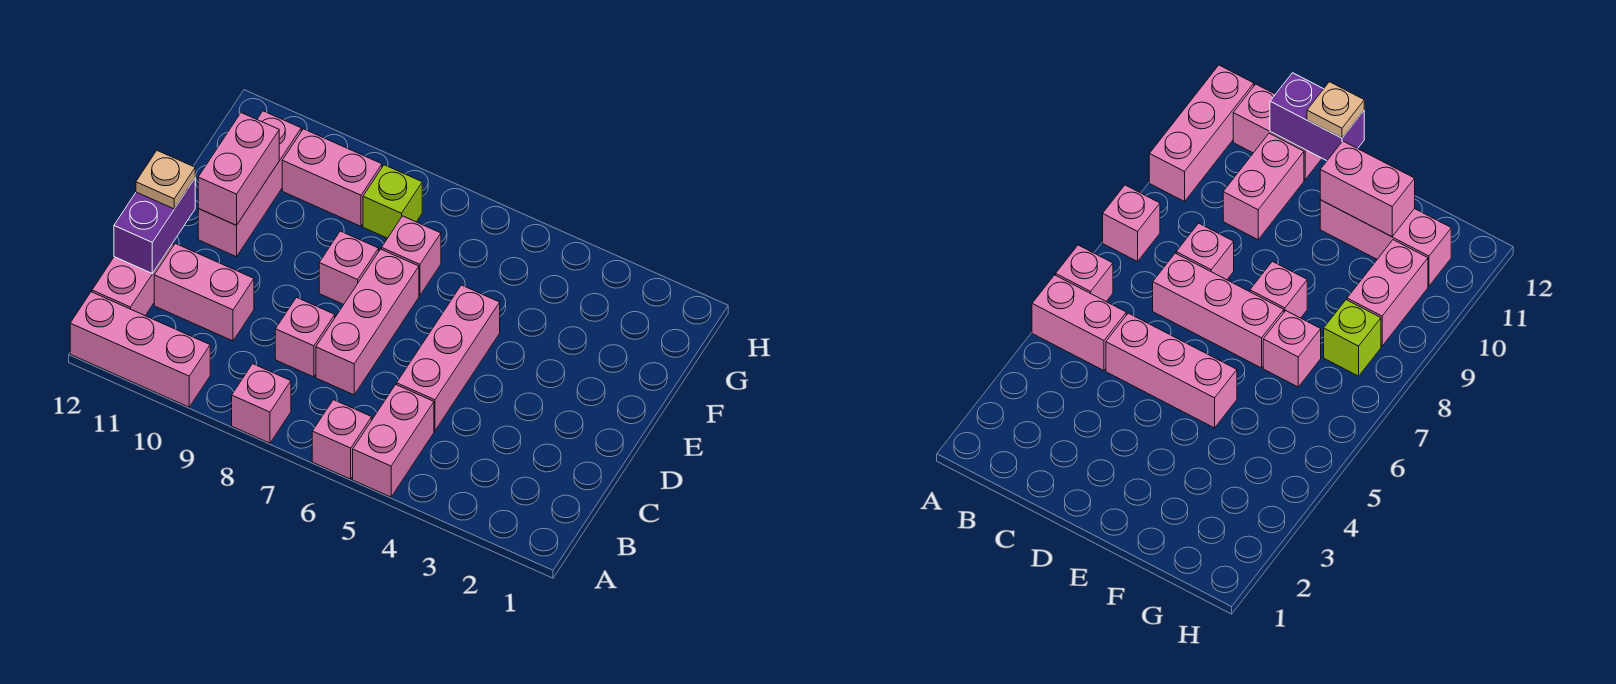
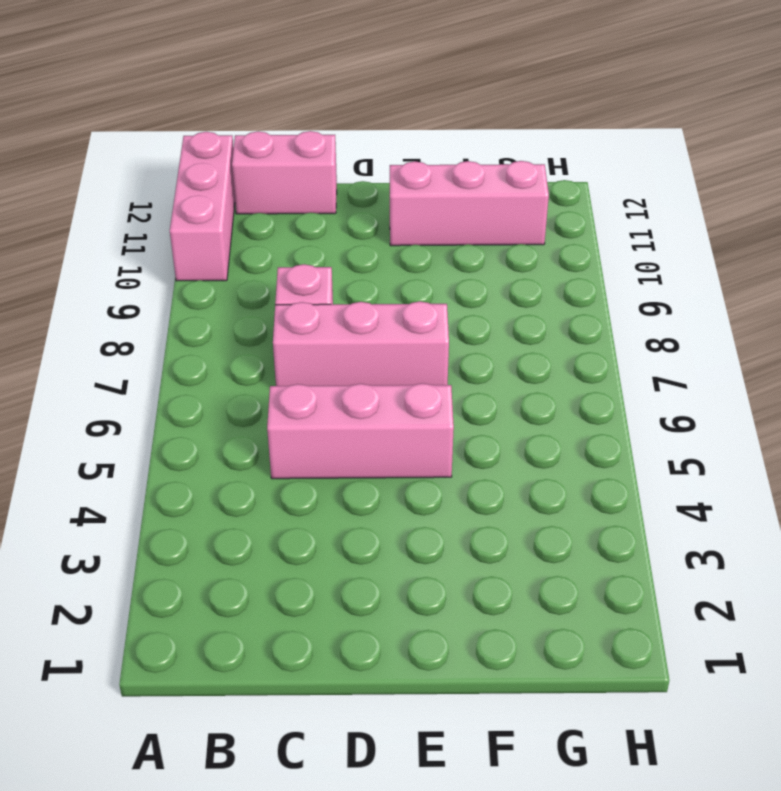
none -> pink 1x2 brick [353,385,434,497]
none -> pink 1x1 brick [312,400,372,479]
none -> pink 1x1 brick [232,364,291,443]

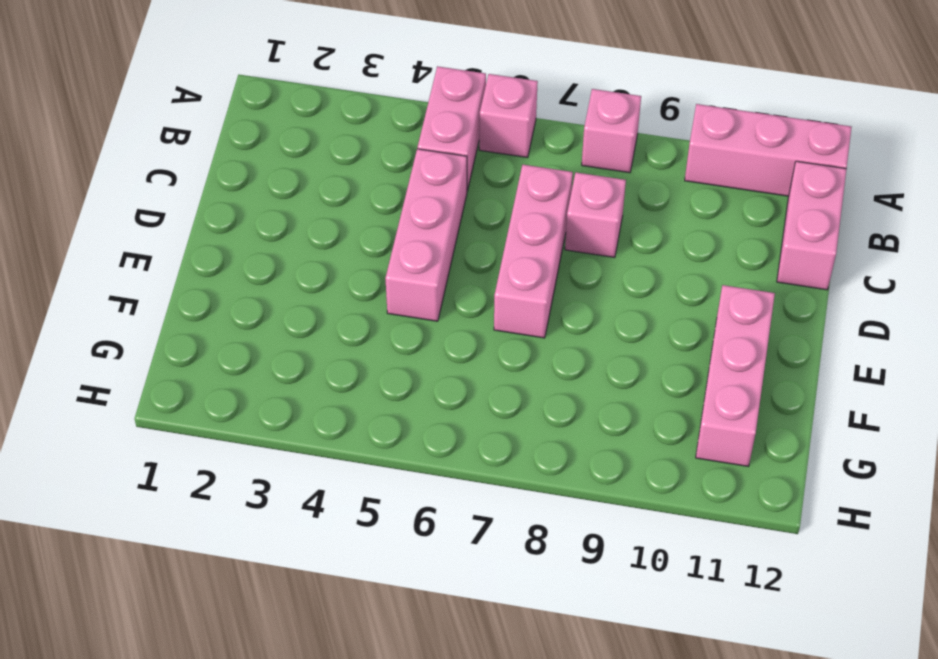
none -> pink 1x2 brick [154,243,254,341]
none -> pink 1x1 brick [319,231,379,305]
none -> pink 1x1 brick [382,216,441,295]

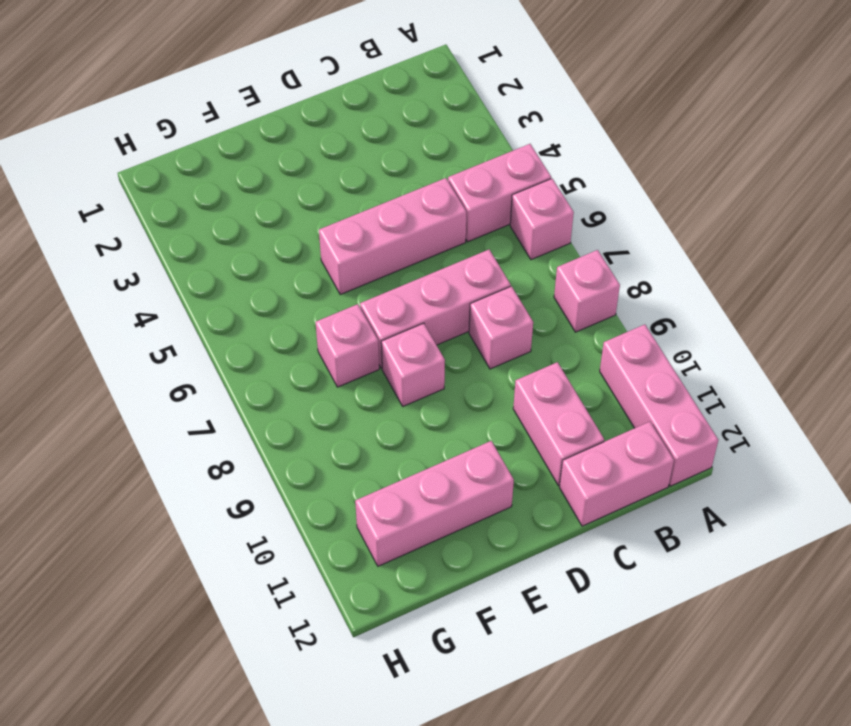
none -> lime 1x1 brick [363,165,422,238]
none -> pink 1x2 brick [282,129,382,226]
none -> purple 1x2 brick [114,179,195,273]

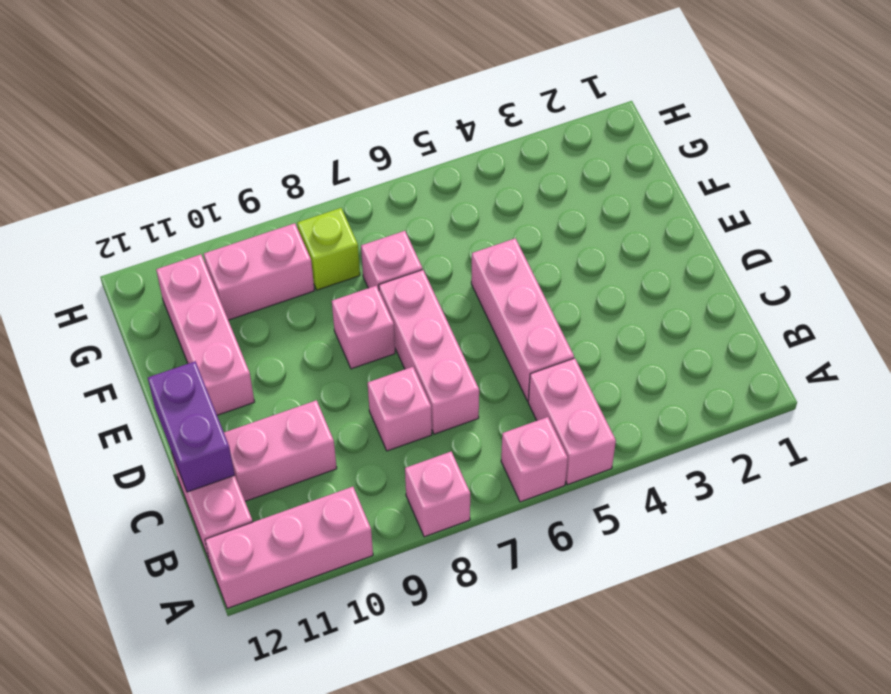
none -> pink 1x2 brick [198,113,279,225]
none -> tan 1x1 plate [136,151,195,209]

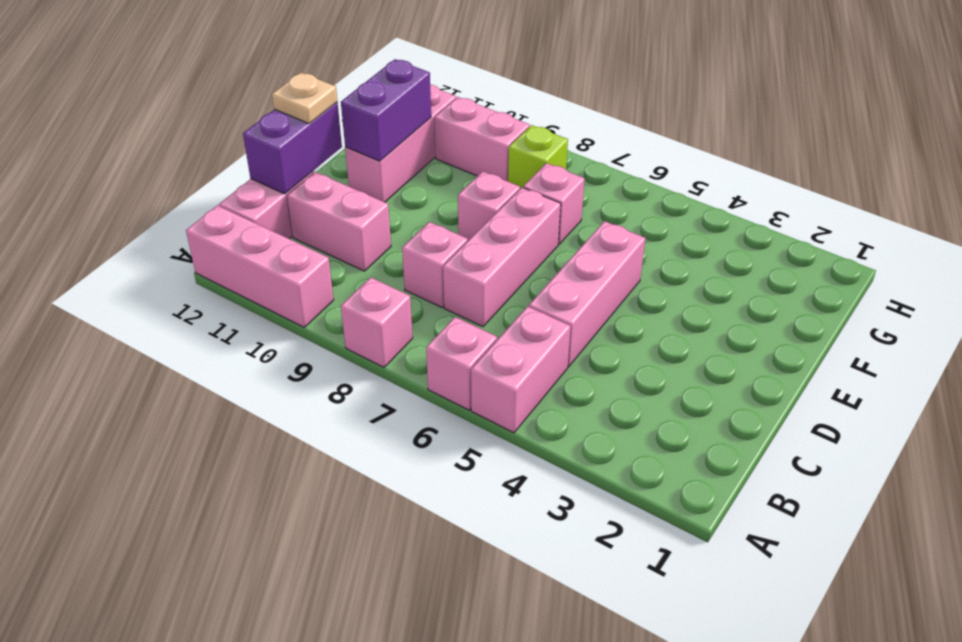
purple 1x2 brick [341,59,431,161] -> pink 1x2 brick [198,113,279,225]

